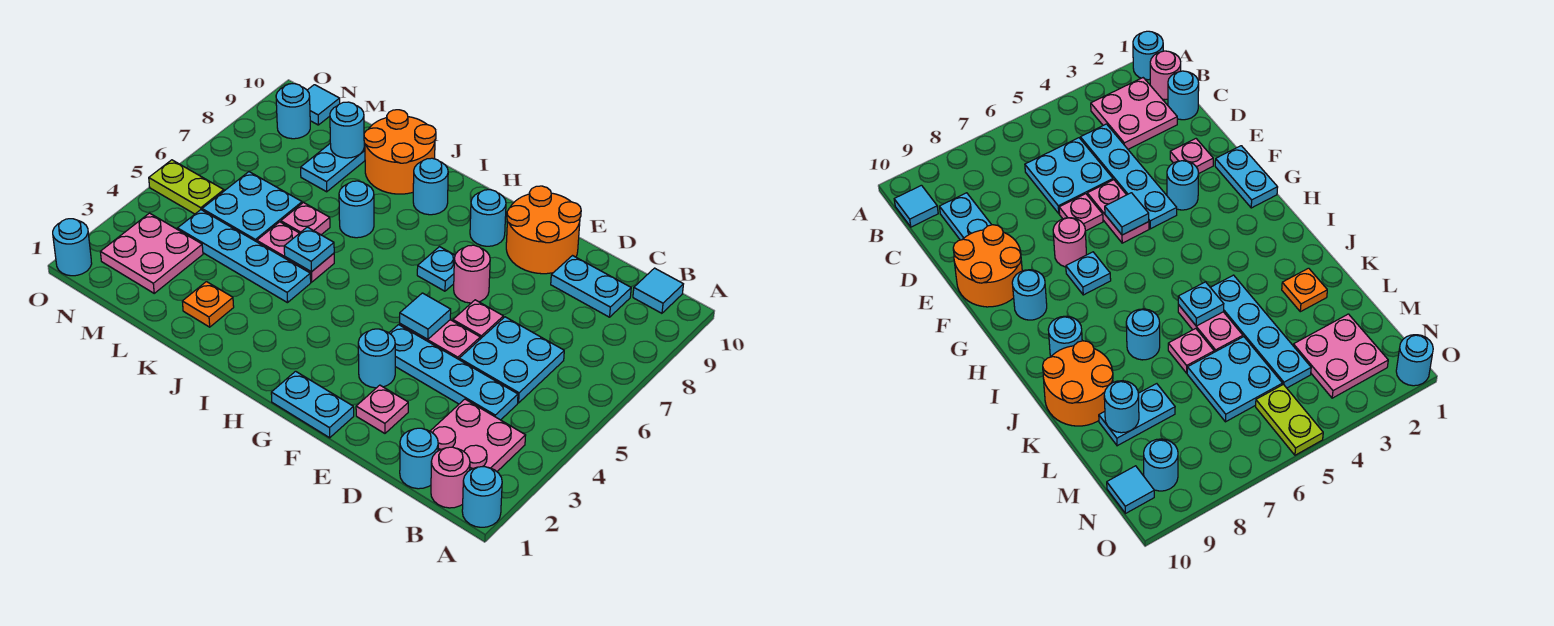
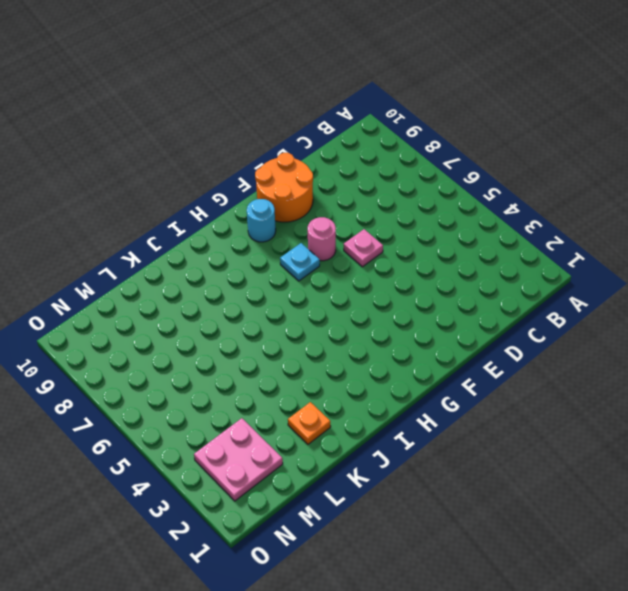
none -> cyan 1x1 round brick [462,467,502,527]
none -> pink 1x1 round brick [431,447,470,508]
none -> pink 2x2 plate [430,399,526,471]
none -> cyan 1x1 tile [633,268,683,313]

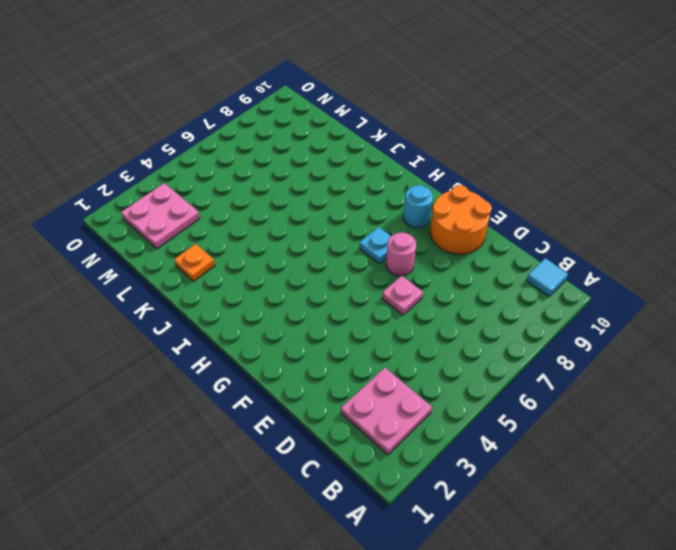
none -> cyan 1x1 round brick [462,467,502,527]
none -> pink 1x1 round brick [431,447,470,508]
none -> cyan 1x1 round brick [400,428,438,489]
none -> cyan 1x4 plate [389,325,518,420]

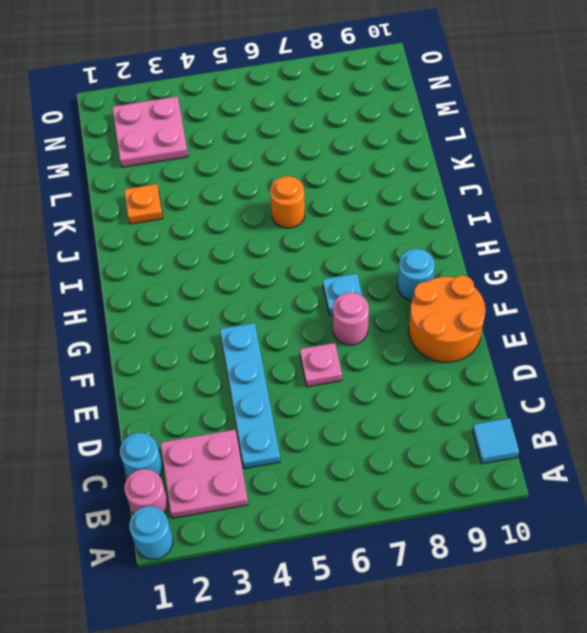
orange 1x1 round brick [270,176,305,228] -> none
none -> cyan 2x2 plate [459,317,564,403]
none -> cyan 1x2 plate [551,256,631,317]
none -> pink 1x1 plate [356,385,408,433]
none -> pink 1x2 plate [400,320,480,359]

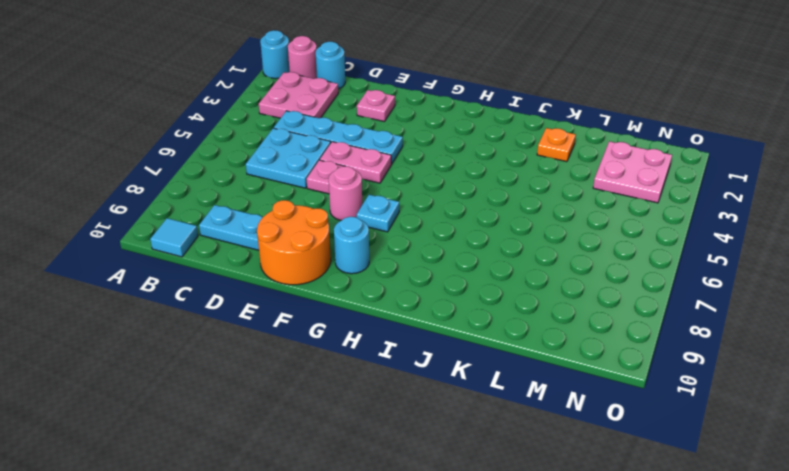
none -> cyan 1x2 plate [271,371,354,438]
none -> cyan 1x1 round brick [358,329,395,388]
none -> cyan 1x1 round brick [413,158,448,215]
none -> cyan 1x4 plate [178,210,311,303]

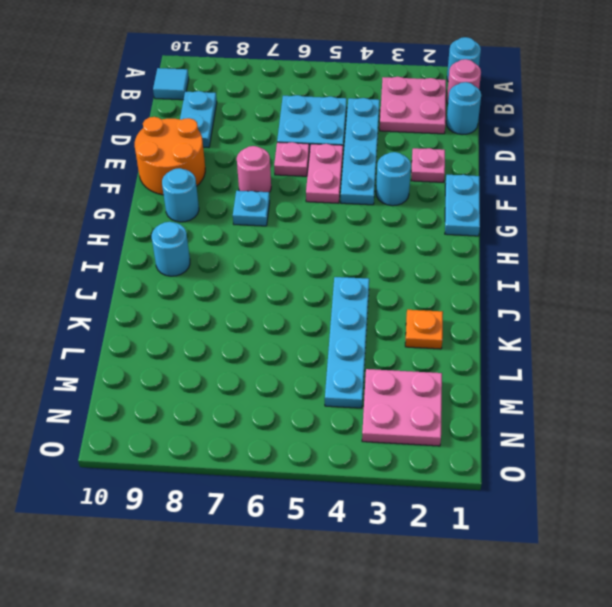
none -> pink 1x2 plate [257,222,334,282]
none -> cyan 1x1 round brick [339,181,374,238]
none -> orange 2x2 round brick [364,110,436,194]
none -> pink 1x1 plate [281,203,330,235]

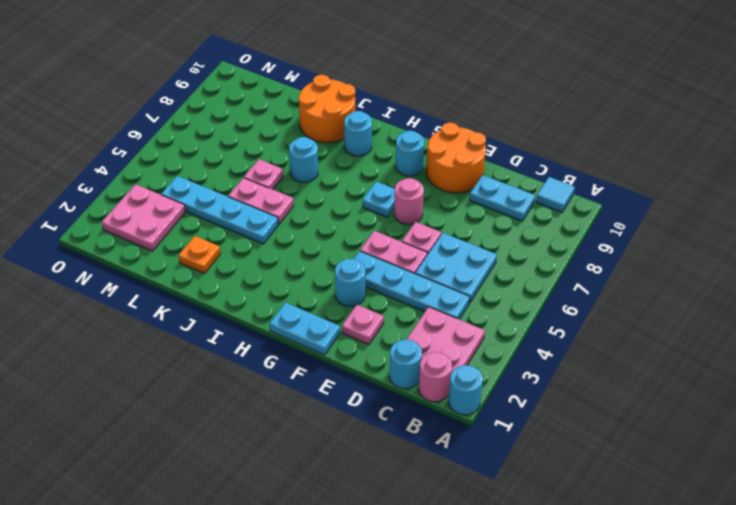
none -> cyan 2x2 plate [202,172,302,242]
none -> cyan 1x2 plate [301,143,365,192]
none -> lime 1x2 plate [149,160,224,214]
none -> cyan 1x1 round brick [276,84,310,139]

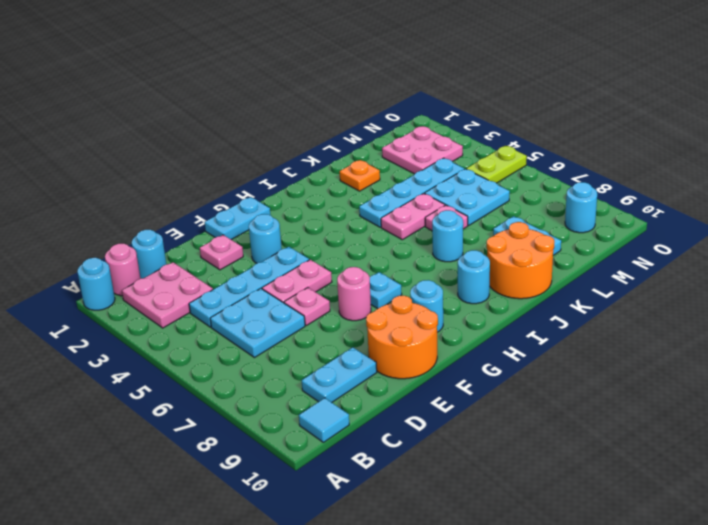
none -> cyan 1x1 tile [307,85,340,125]
none -> cyan 1x1 round brick [53,219,92,276]
none -> cyan 1x1 tile [400,293,451,339]
none -> cyan 1x1 plate [284,227,334,272]

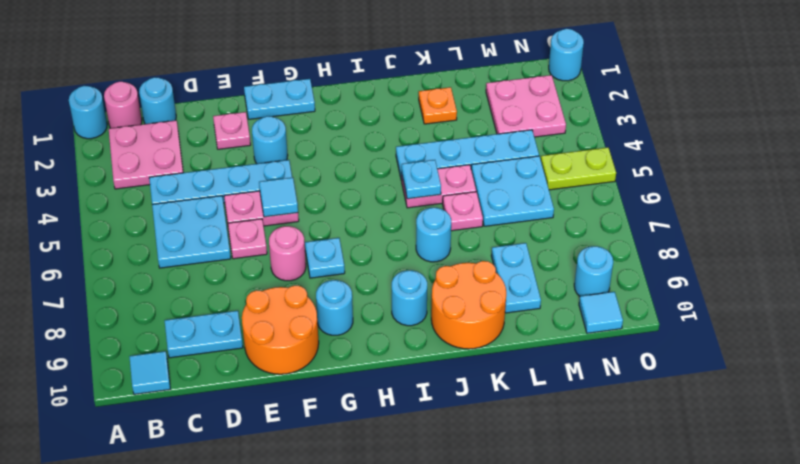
none -> cyan 1x1 round brick [330,102,364,158]

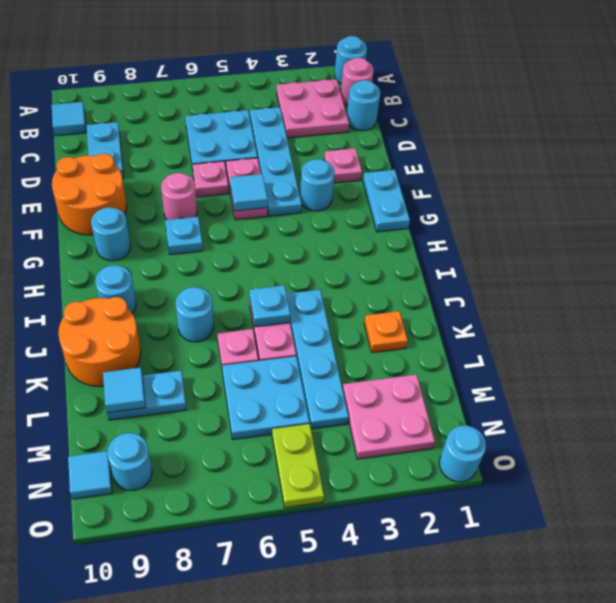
cyan 1x1 tile [103,368,146,413] -> cyan 1x1 round brick [330,102,364,158]

